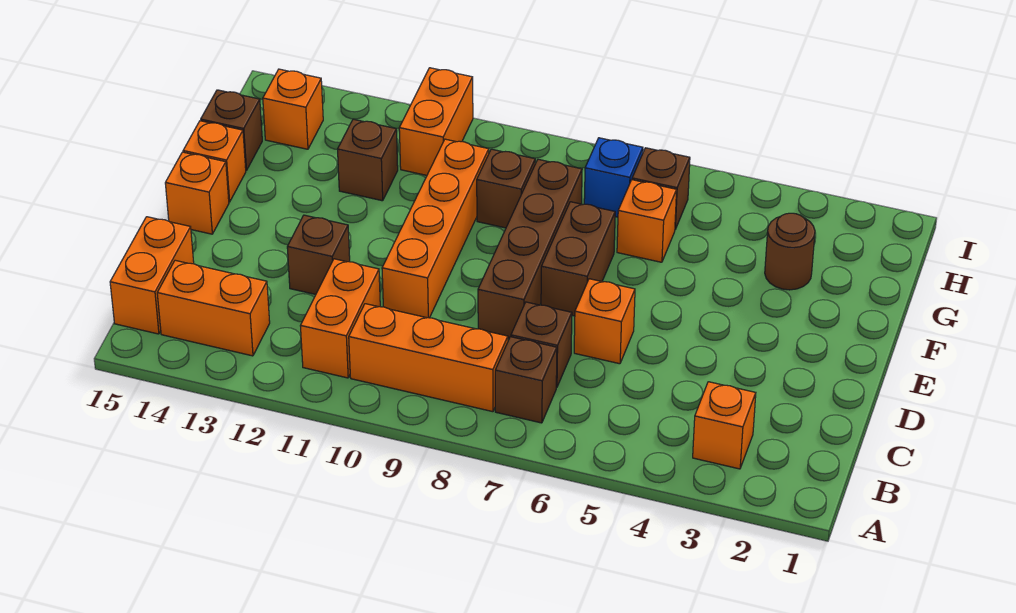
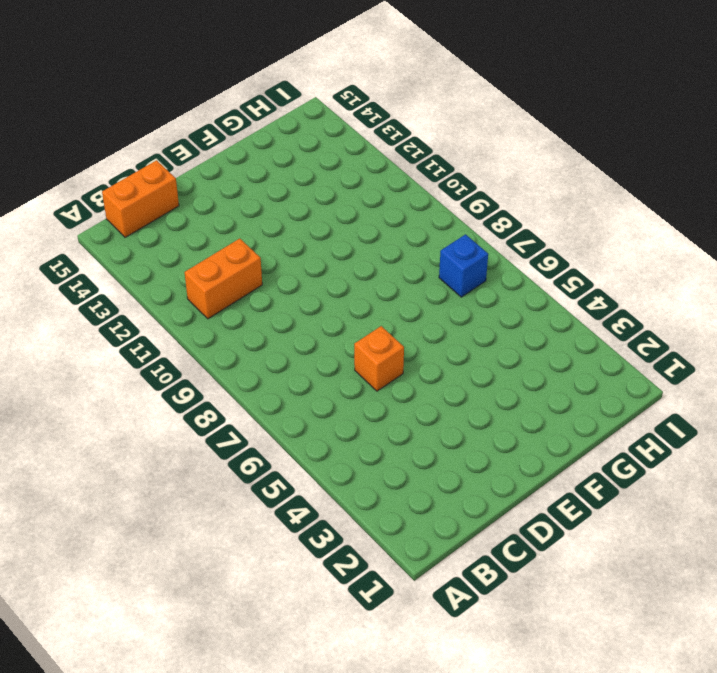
none -> orange 1x1 brick [693,382,756,469]
none -> brown 1x1 brick [495,337,557,423]
none -> orange 1x3 brick [349,304,508,412]

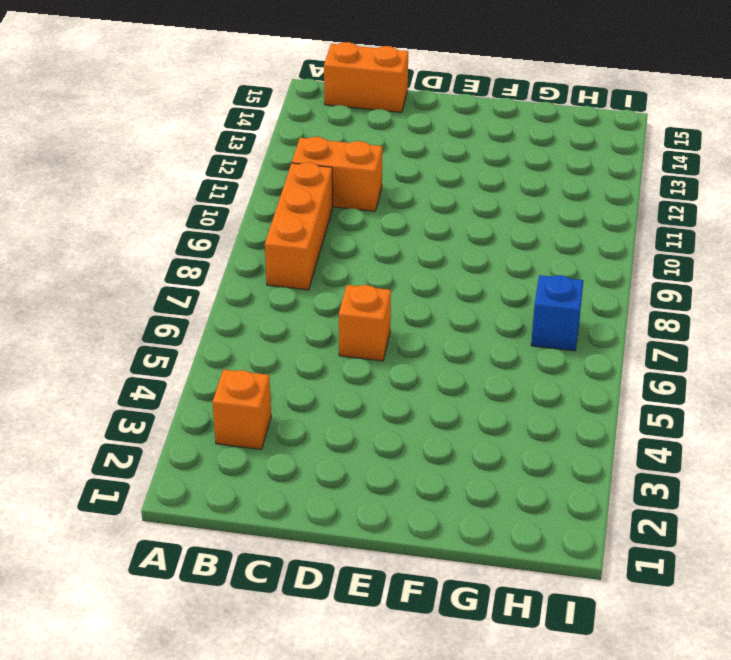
none -> brown 1x1 brick [495,337,557,423]
none -> orange 1x2 brick [157,260,270,356]
none -> brown 1x1 brick [511,302,572,388]

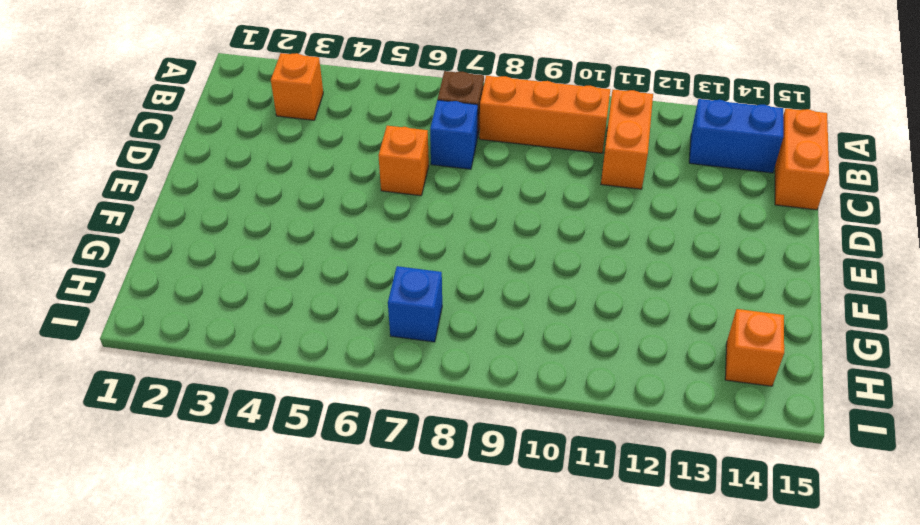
blue 1x2 brick [689,99,783,173] -> orange 1x2 brick [157,260,270,356]
blue 1x1 brick [430,100,478,169] -> brown 1x1 brick [511,302,572,388]
none -> brown 1x4 brick [478,159,582,338]
none -> orange 1x4 brick [382,139,489,318]
none -> brown 1x1 brick [287,215,350,294]

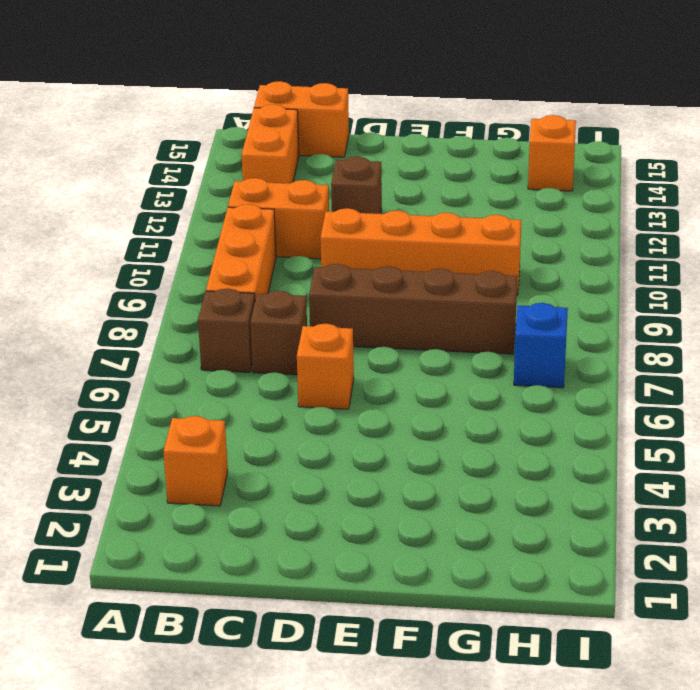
none -> brown 1x2 brick [541,202,615,316]
none -> orange 1x1 brick [165,152,229,234]
none -> orange 1x1 brick [183,121,246,202]

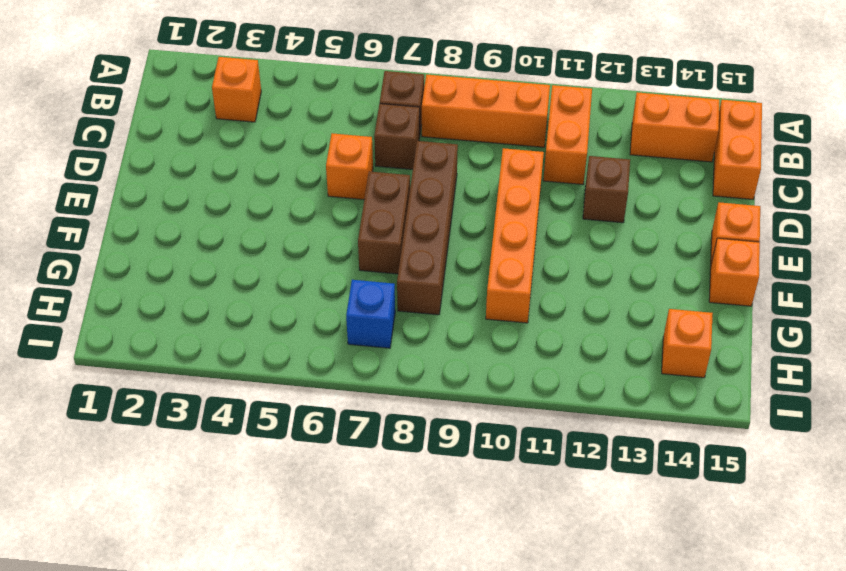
none -> brown 1x1 round brick [765,213,815,290]
none -> orange 1x1 brick [617,180,677,262]
none -> brown 1x1 brick [477,149,535,228]

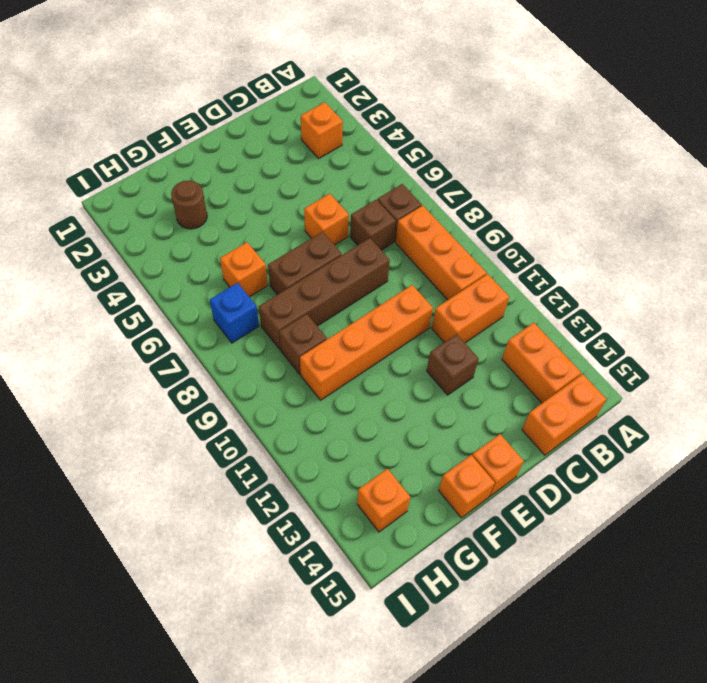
none -> brown 1x1 brick [338,119,398,201]
none -> brown 1x1 brick [201,90,262,171]
none -> brown 1x1 brick [632,148,690,229]

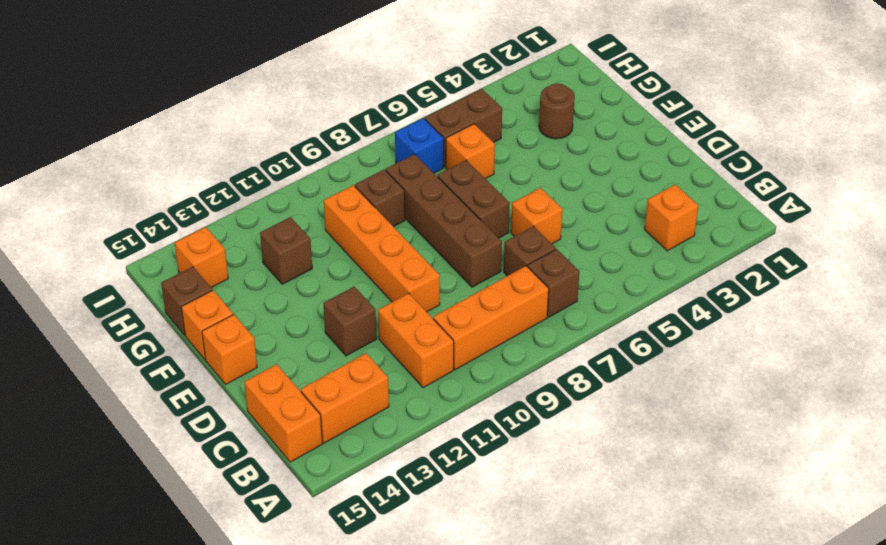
brown 1x2 brick [425,89,502,167] -> brown 1x1 brick [632,148,690,229]
none -> orange 1x2 brick [399,68,473,175]

